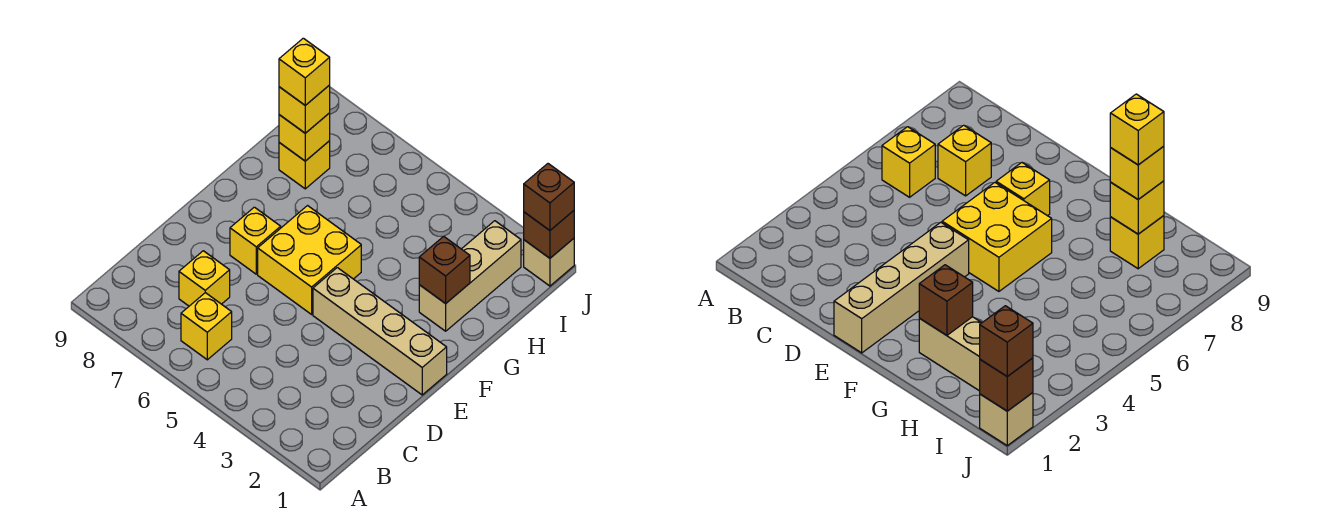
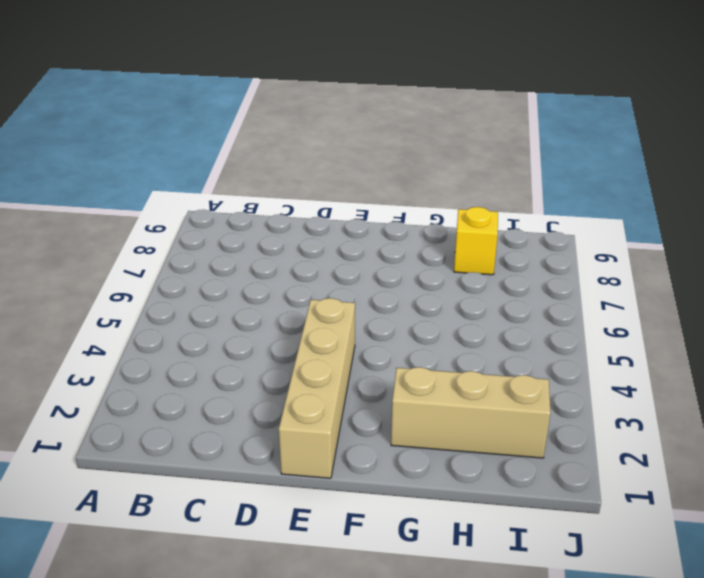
none -> yellow 1x1 brick [181,293,232,360]
none -> yellow 1x1 brick [179,251,230,306]
none -> yellow 2x2 brick [258,206,361,314]

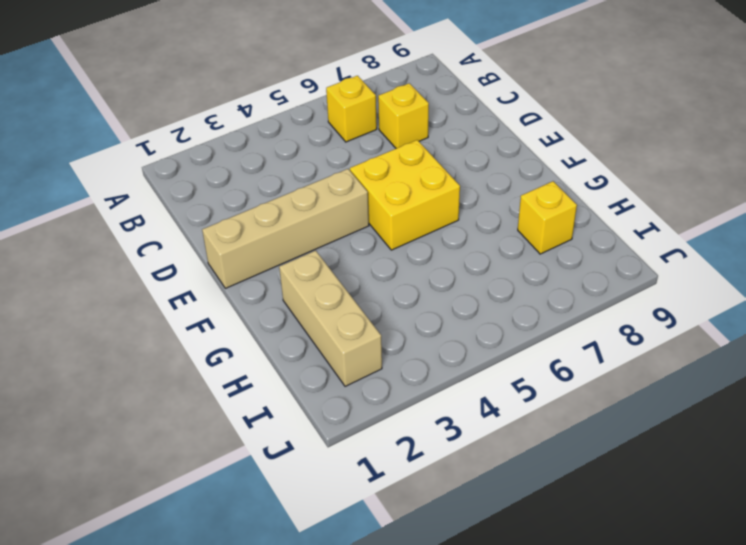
none -> yellow 1x1 brick [230,207,281,274]
none -> tan 1x1 brick [524,238,574,286]
none -> brown 1x1 brick [419,236,470,304]

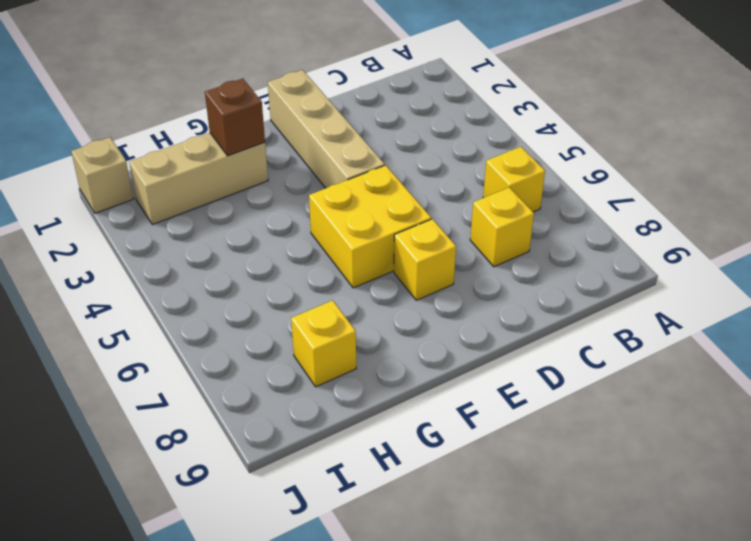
none -> yellow 1x1 brick [279,113,330,161]
none -> brown 1x1 brick [524,211,574,258]
none -> yellow 1x1 brick [279,85,330,133]

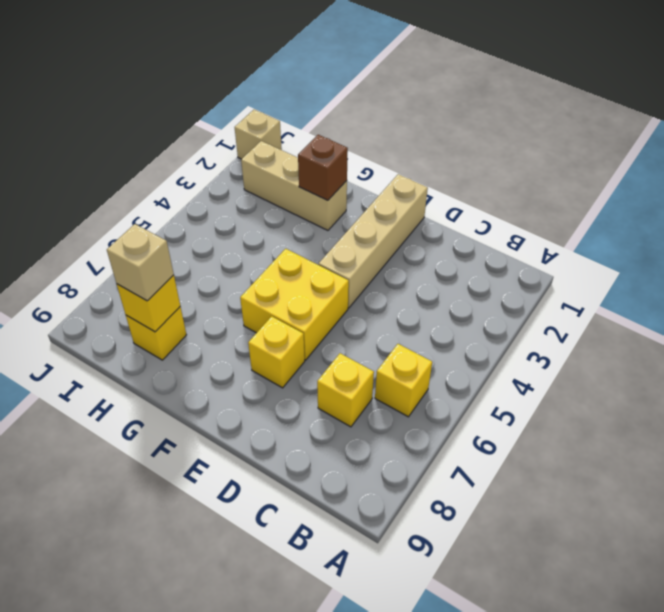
tan 1x1 brick [107,224,174,301] -> yellow 1x1 brick [279,85,330,133]
none -> brown 1x1 brick [524,211,574,258]
none -> brown 1x1 brick [524,164,574,230]
none -> yellow 1x1 brick [279,38,330,105]

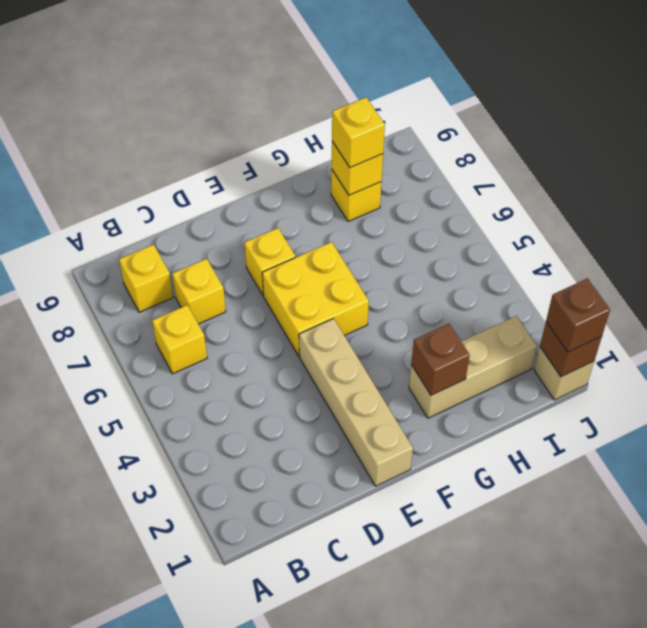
yellow 1x1 brick [119,245,173,312] -> yellow 1x1 brick moved to [279,38,330,105]

